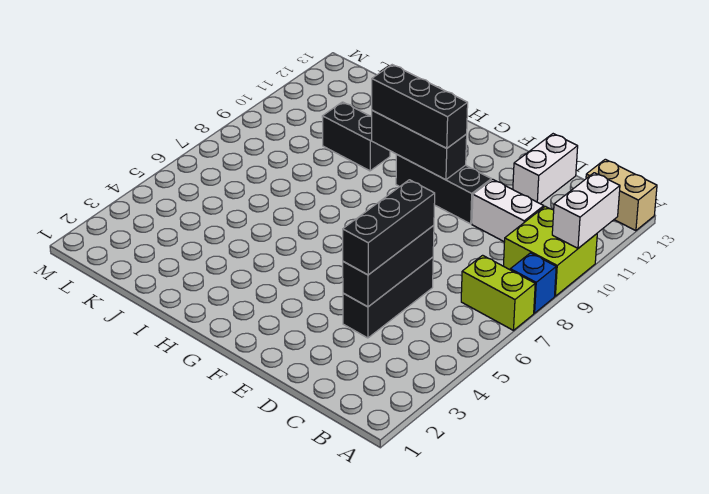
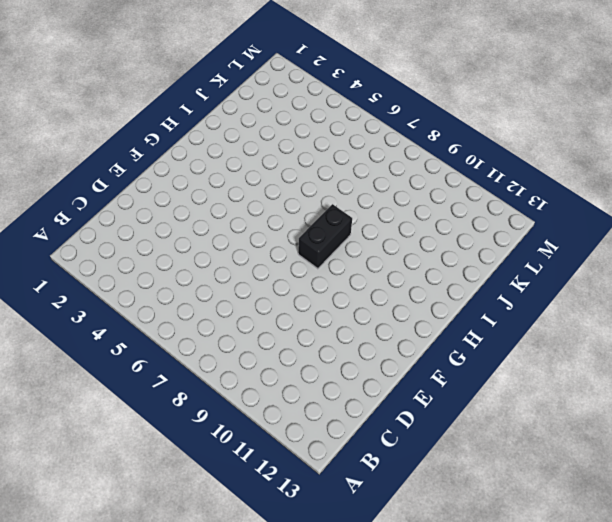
black 1x2 brick [298,204,352,269] -> black 1x2 brick moved to [322,102,390,171]
none -> lime 1x2 brick [461,255,535,330]
none -> blue 1x1 brick [510,253,556,313]
none -> lime 2x2 brick [503,206,597,296]

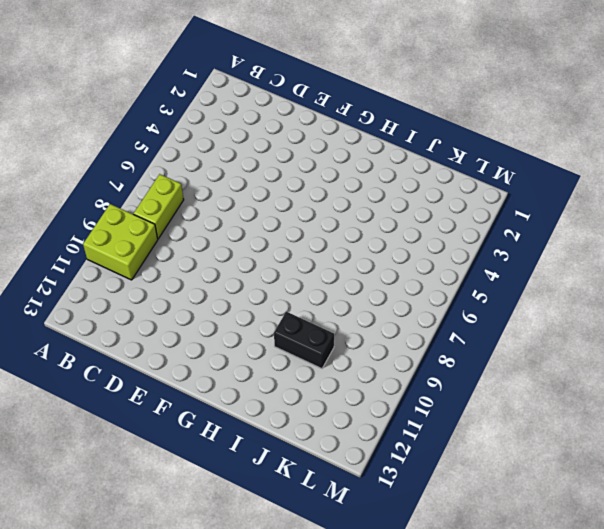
lime 1x2 brick [134,174,184,239] -> lime 1x2 brick turned to [461,255,535,330]
none -> blue 1x1 brick [510,253,556,313]
none -> tan 1x2 brick [586,159,657,231]
none -> white 1x2 brick [472,179,544,242]

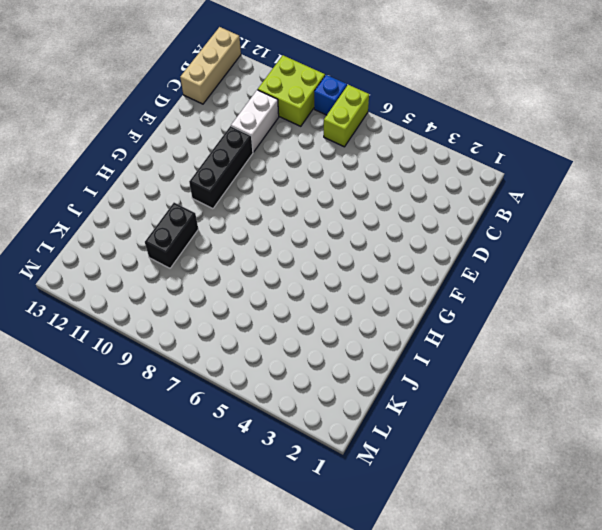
tan 1x3 brick [180,27,241,104] -> tan 1x2 brick [586,159,657,231]
none -> black 1x3 brick [343,257,433,338]
none -> white 1x2 brick [513,134,578,203]
none -> white 1x2 brick [552,173,620,248]

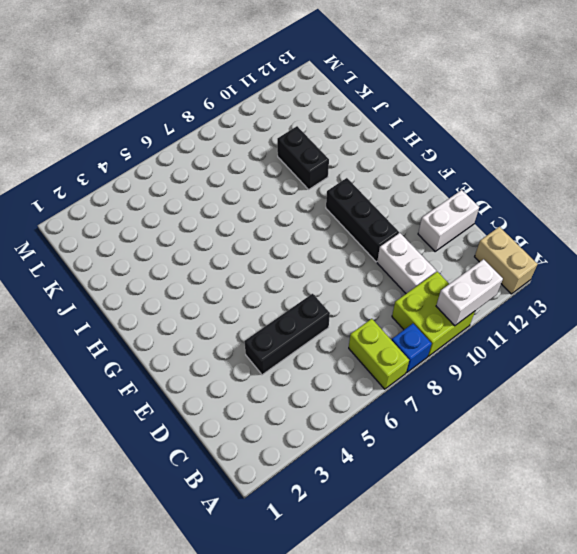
none -> black 1x3 brick [343,225,434,307]
none -> black 1x3 brick [372,110,467,180]
none -> black 1x3 brick [343,180,435,275]

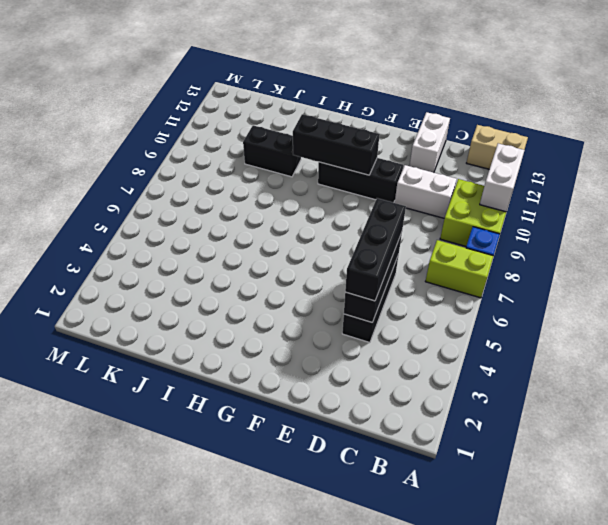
none -> black 1x3 brick [372,65,468,148]

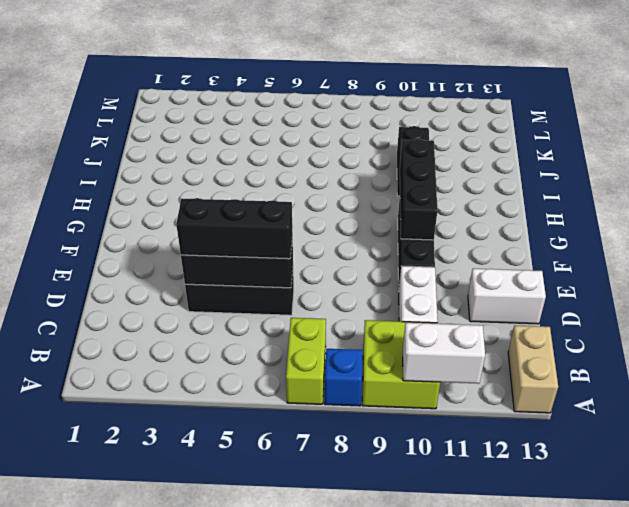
none -> black 1x3 brick [372,65,468,148]

